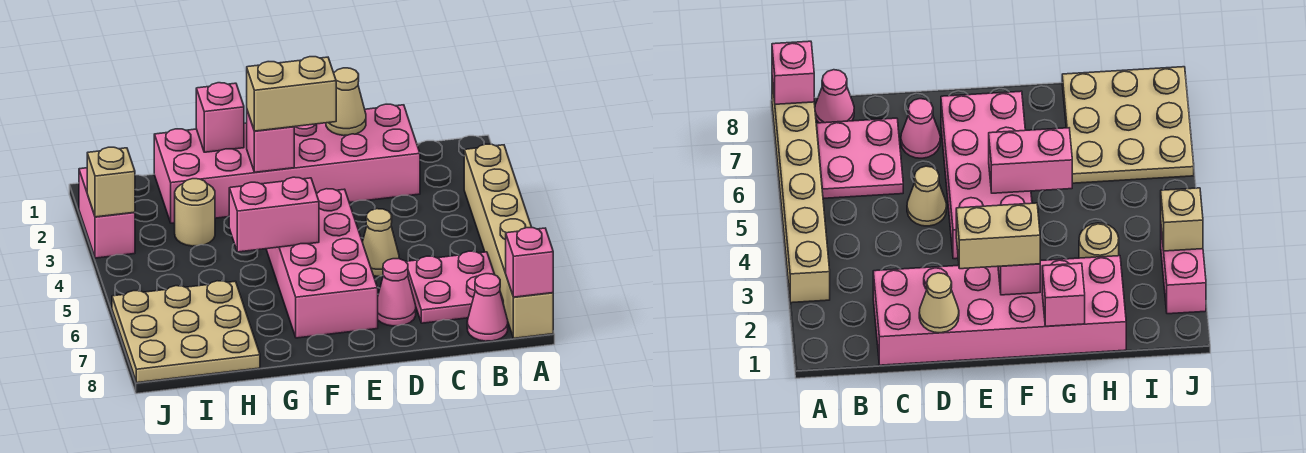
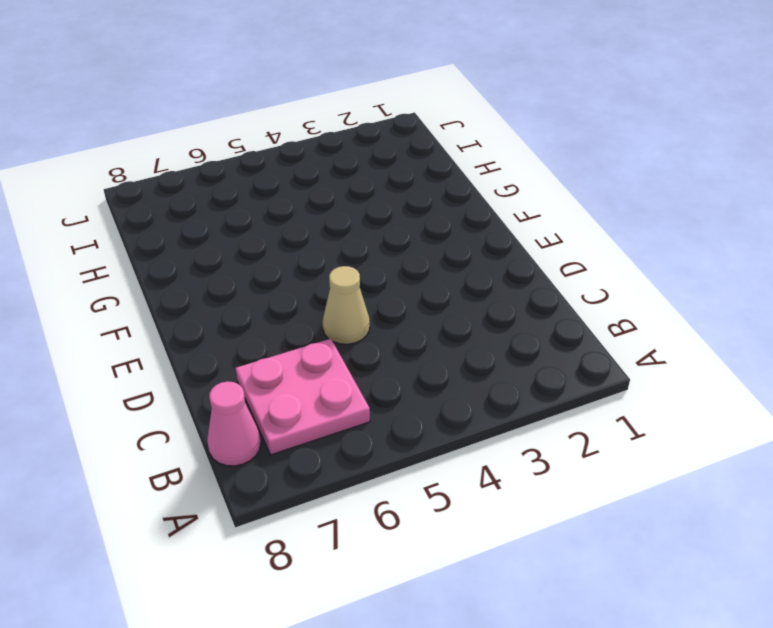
none -> tan 1x6 brick [464,144,553,338]
none -> pink 2x6 brick [154,104,420,223]
none -> pink 1x1 cone [378,259,416,326]

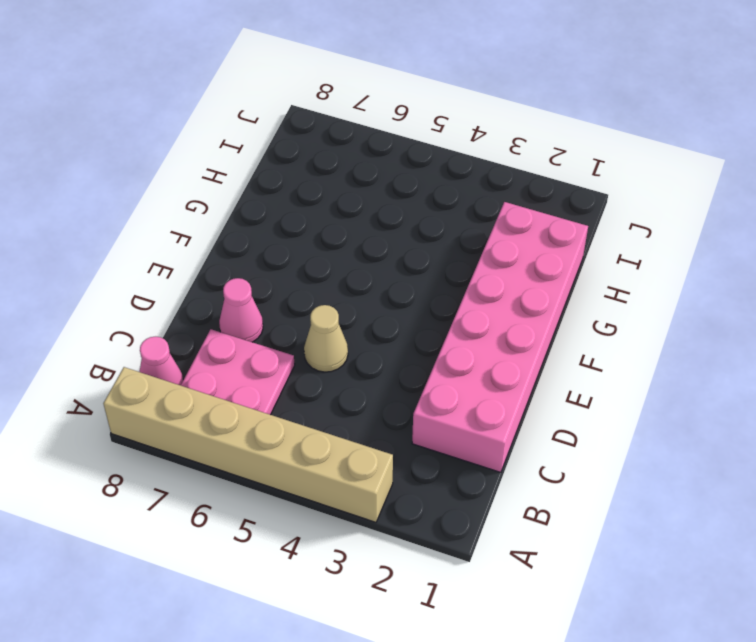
none -> pink 2x4 brick [266,189,378,338]
none -> tan 1x1 round brick [175,179,215,246]
none -> tan 3x3 plate [112,281,260,383]

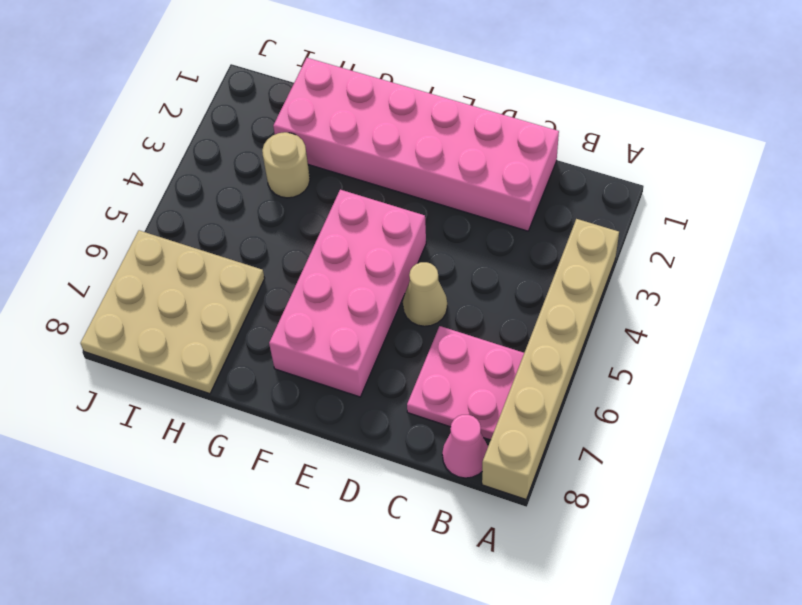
none -> pink 1x1 cone [378,259,416,326]
none -> pink 1x2 brick [79,168,135,258]
none -> pink 1x1 brick [506,228,553,297]

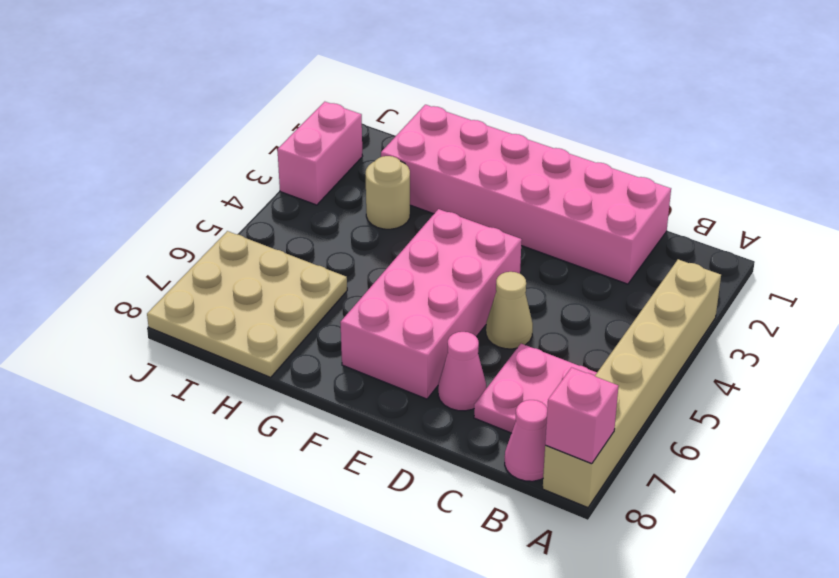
none -> tan 1x1 cone [326,68,366,136]
none -> pink 1x1 brick [247,111,294,172]
none -> pink 1x2 brick [229,177,319,252]

